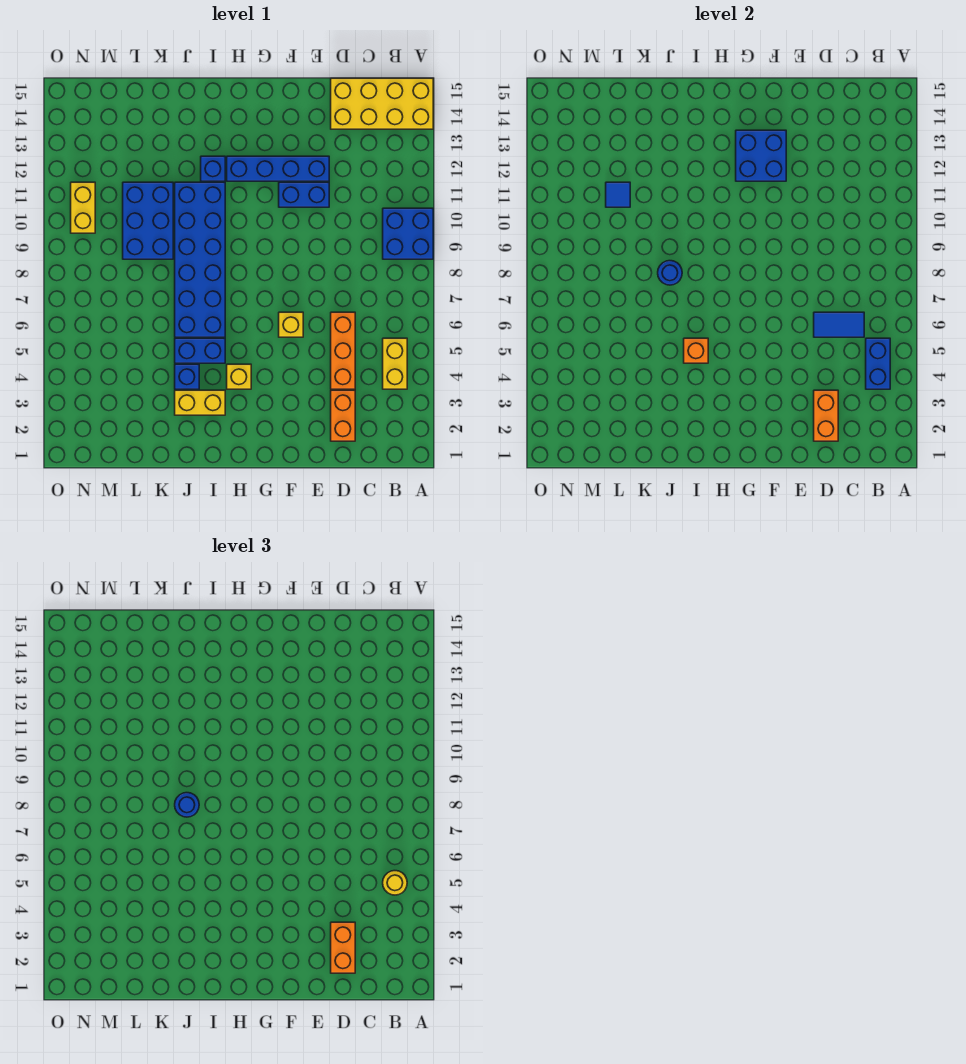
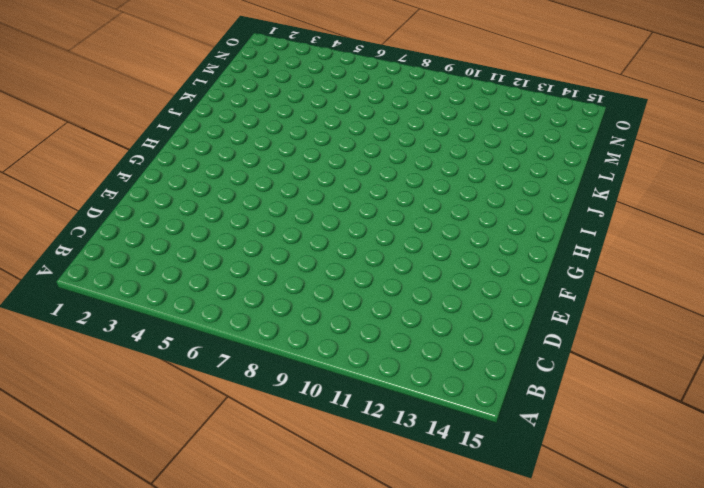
none -> blue 2x2 brick [383,208,433,259]
none -> yellow 2x4 brick [331,78,433,129]
none -> yellow 1x2 brick [383,338,407,389]

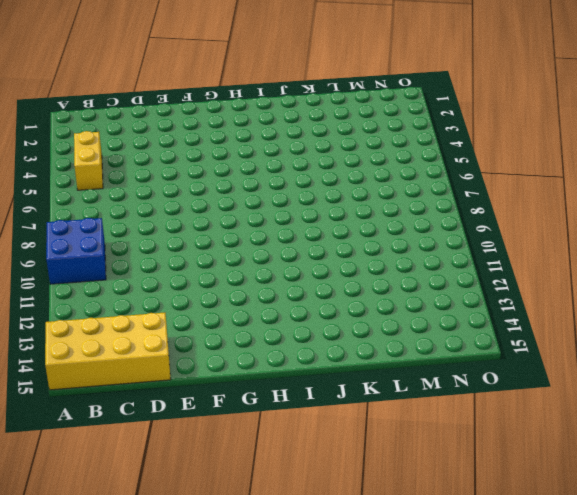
none -> orange 1x2 brick [331,390,355,441]
none -> orange 1x3 brick [331,312,355,389]
none -> blue 1x2 brick [279,182,329,207]

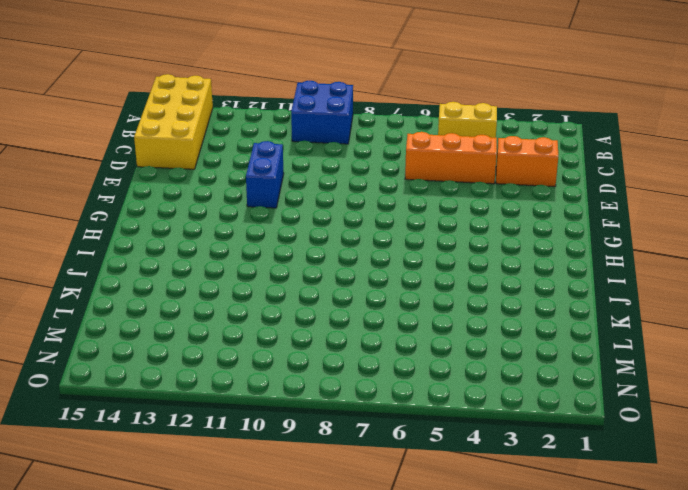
none -> blue 1x4 brick [227,156,329,181]
none -> yellow 1x1 brick [279,312,303,337]
none -> yellow 1x1 brick [227,364,251,389]

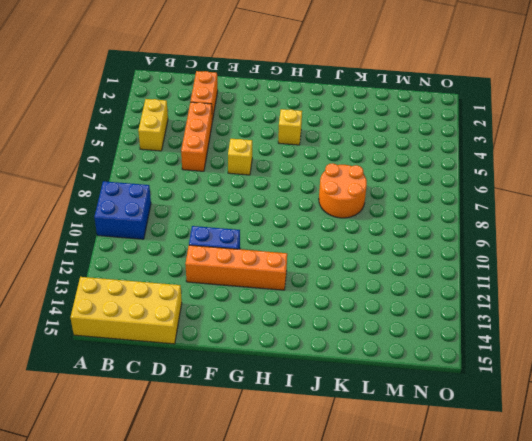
orange 1x4 brick [185,245,287,290] -> blue 1x4 brick [227,156,329,181]
orange 2x2 round brick [319,163,367,218] -> blue 2x6 brick [175,182,225,337]
none -> yellow 1x2 brick [175,390,225,415]
none -> blue 1x2 brick [175,338,225,363]
none -> blue 1x1 brick [201,156,225,181]

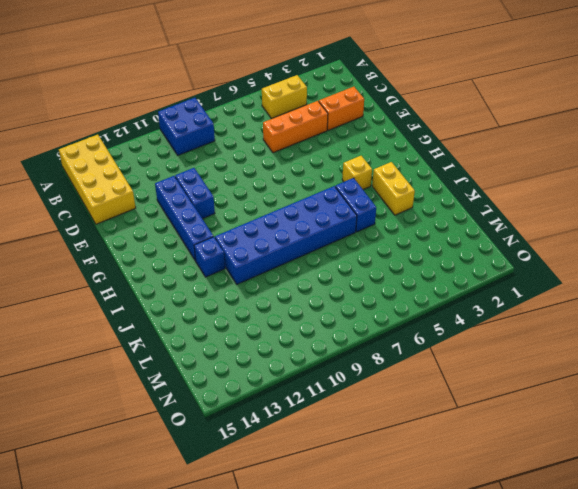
none -> yellow 1x1 brick [279,312,303,337]
none -> blue 1x1 brick [175,364,199,389]
none -> blue 2x3 brick [123,182,173,259]

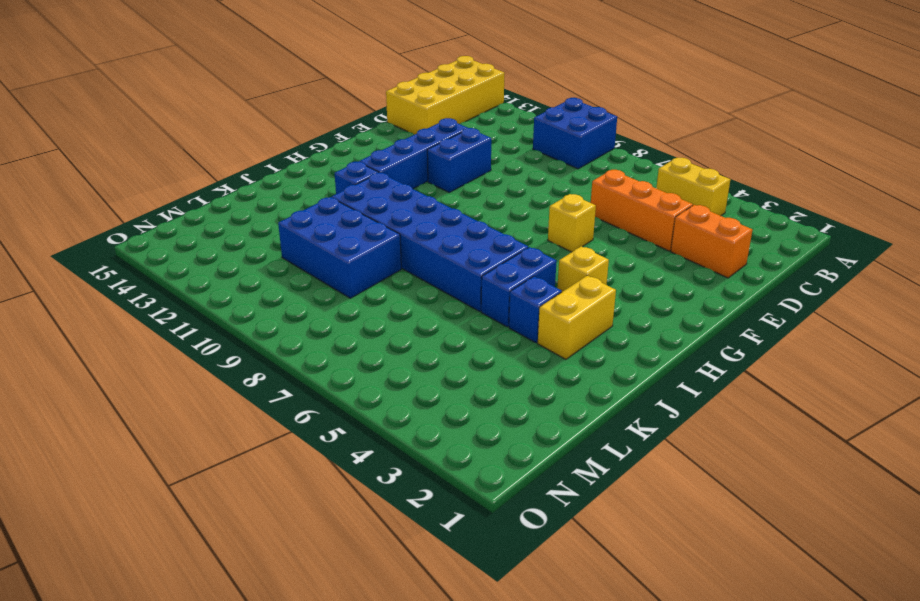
none -> yellow 1x2 brick [71,182,95,233]
none -> blue 1x2 brick [866,338,890,389]
none -> blue 1x2 tile [814,312,864,337]

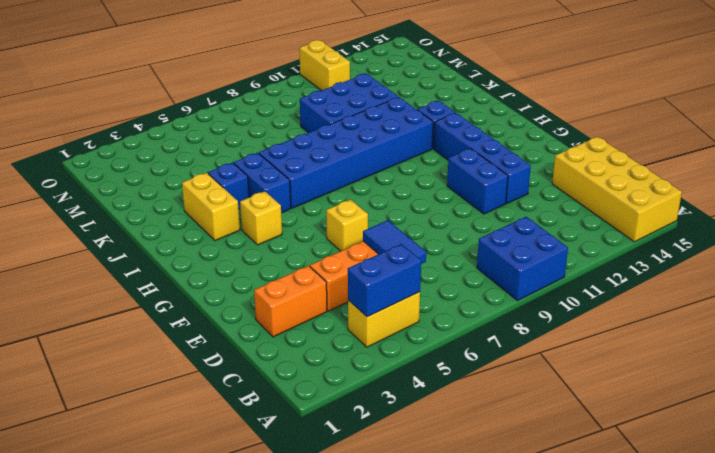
yellow 1x2 brick [299,40,350,90] -> yellow 1x2 brick turned to [71,182,95,233]
none -> orange 1x2 brick [814,390,838,441]
none -> blue 2x2 brick [736,130,786,181]
none -> orange 1x1 brick [684,338,708,363]

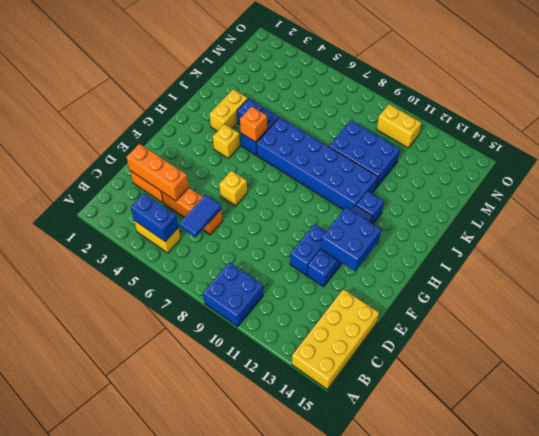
orange 1x3 brick [127,144,189,201] -> orange 1x2 brick [814,390,838,441]
none -> blue 1x1 round brick [658,261,682,285]
none -> blue 1x1 tile [606,182,630,207]
none -> yellow 1x1 round brick [383,871,407,895]

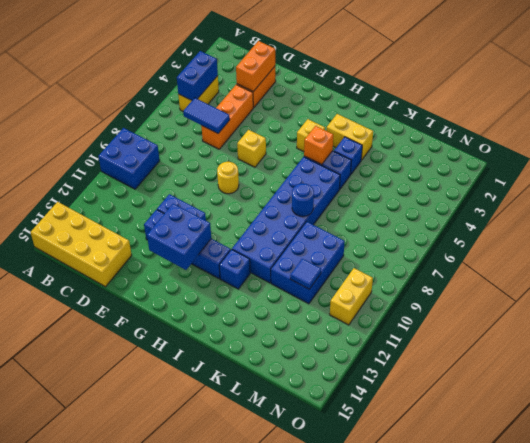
yellow 1x1 round brick [217,162,239,194] -> yellow 1x1 round brick moved to [383,871,407,895]
none -> orange 1x2 brick [331,922,355,973]
none -> blue 1x1 round brick [175,793,199,817]

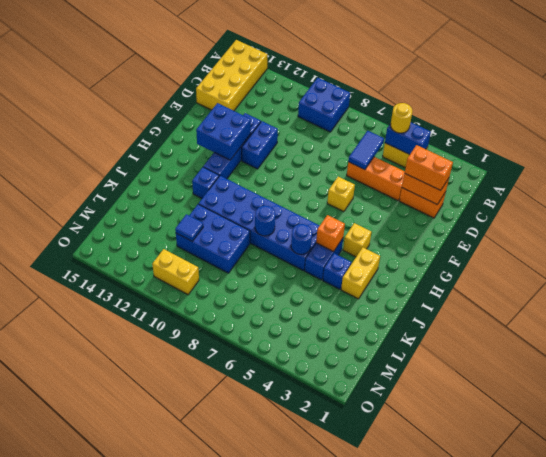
blue 1x1 round brick [291,224,312,254] -> blue 1x1 round brick moved to [175,793,199,817]

